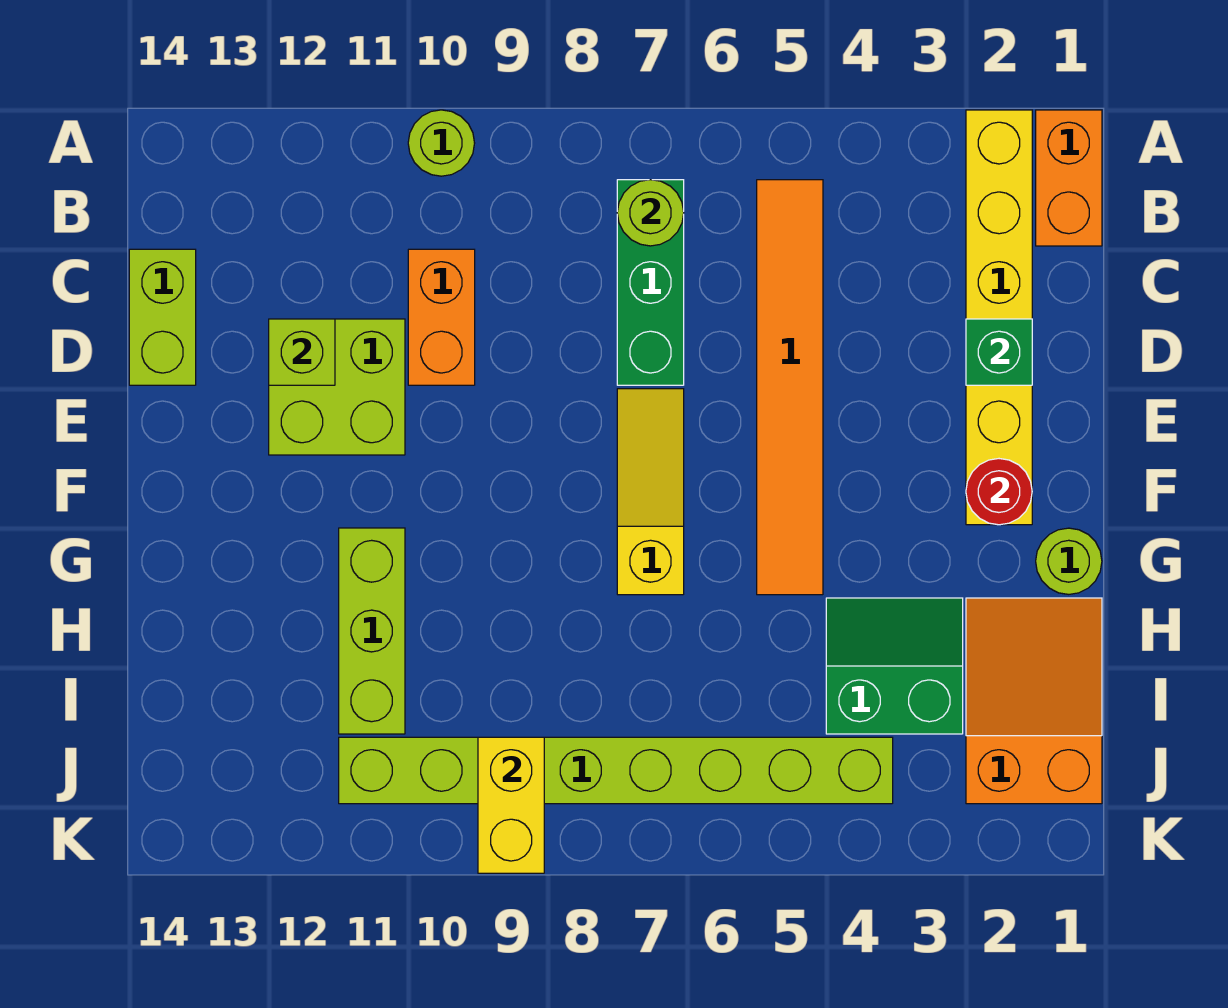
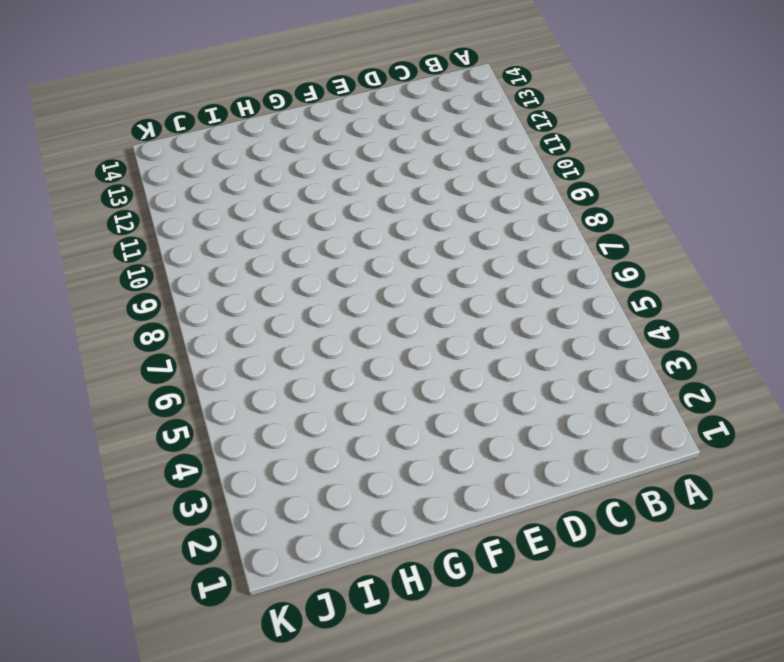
none -> orange 1x2 brick [1036,110,1102,246]
none -> yellow 1x6 brick [966,110,1032,525]
none -> lime 1x1 round brick [408,110,475,176]

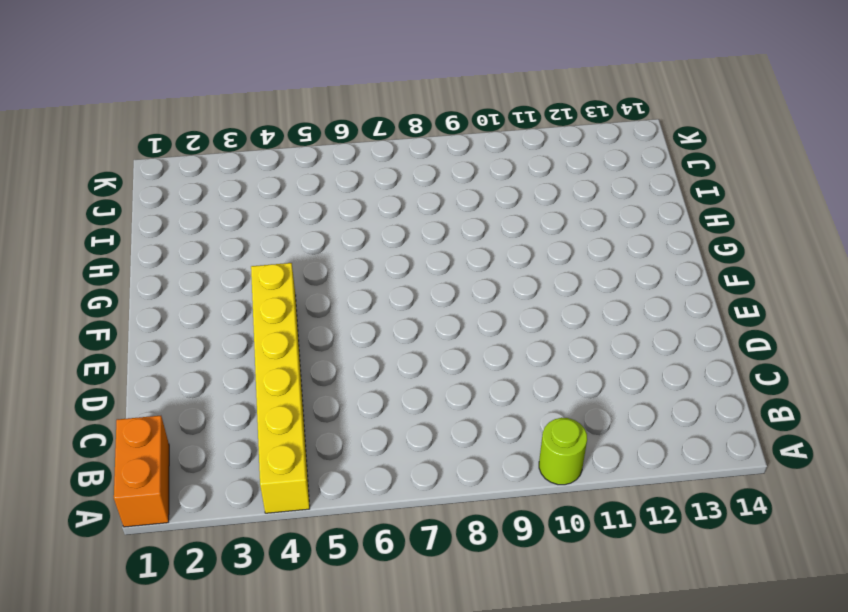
yellow 1x6 brick [251,263,310,513] -> yellow 1x6 brick moved to [966,110,1032,525]
none -> orange 1x6 tile [757,180,823,595]
none -> green 1x3 brick [617,180,684,385]
none -> orange 1x2 brick [408,249,475,385]

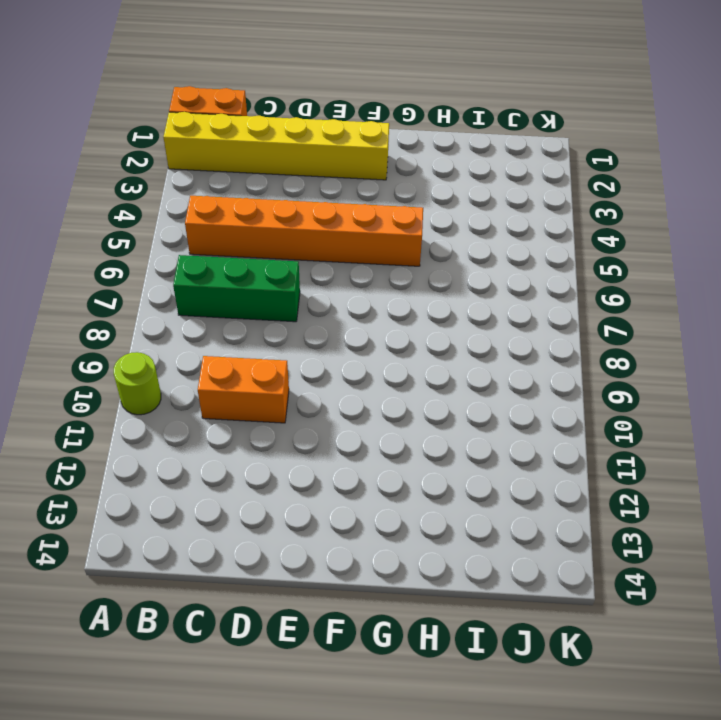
orange 1x6 brick [185,196,423,266] -> orange 1x6 tile [757,180,823,595]
none -> lime 1x2 brick [129,249,196,385]
none -> lime 2x2 brick [269,319,405,455]
none -> yellow 1x3 slope [617,389,684,595]

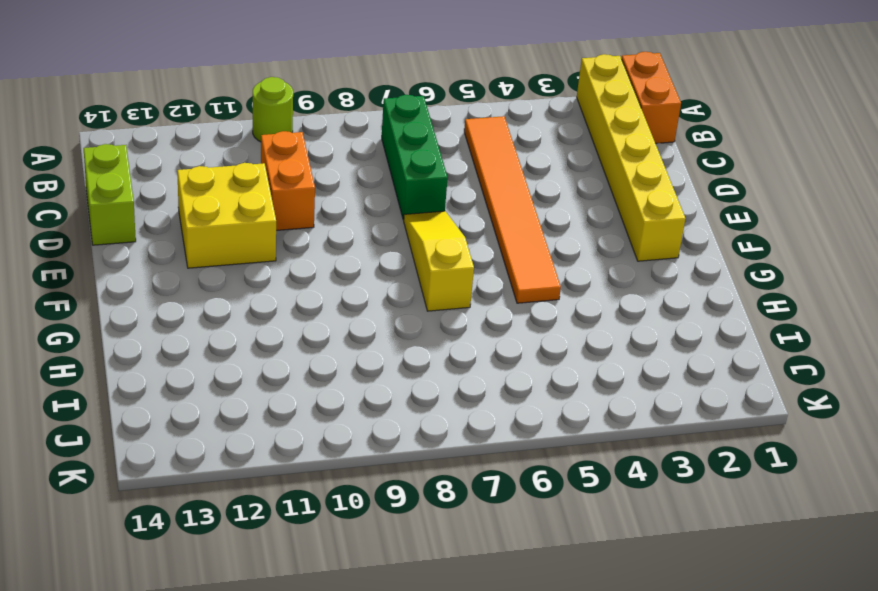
yellow 2x2 brick [177,163,276,268] -> lime 2x2 brick [269,319,405,455]
none -> lime 1x1 round brick [1036,528,1102,594]
none -> lime 1x3 brick [339,528,405,734]
none -> orange 2x3 slope [966,598,1102,804]

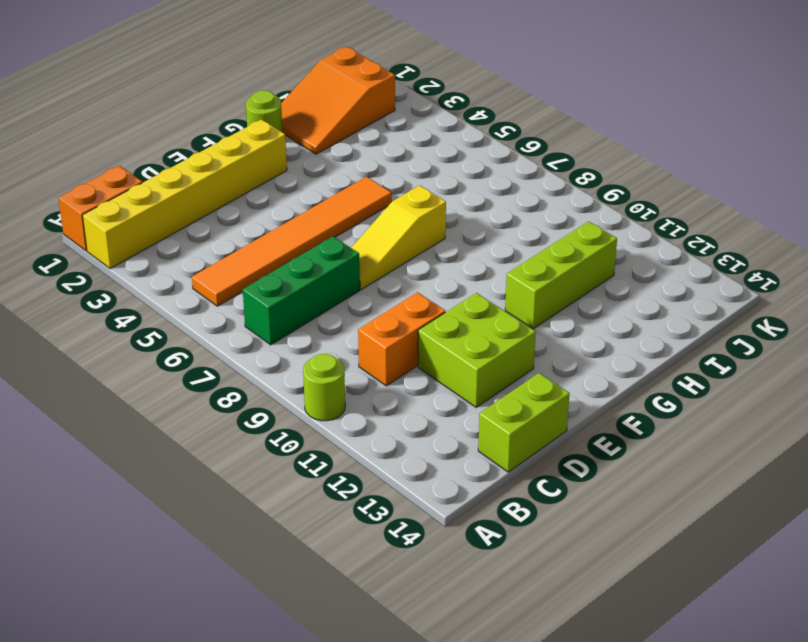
none -> green 2x2 slope [826,598,963,734]
none -> lime 1x8 brick [339,737,893,804]
none -> lime 1x1 round brick [617,180,684,246]

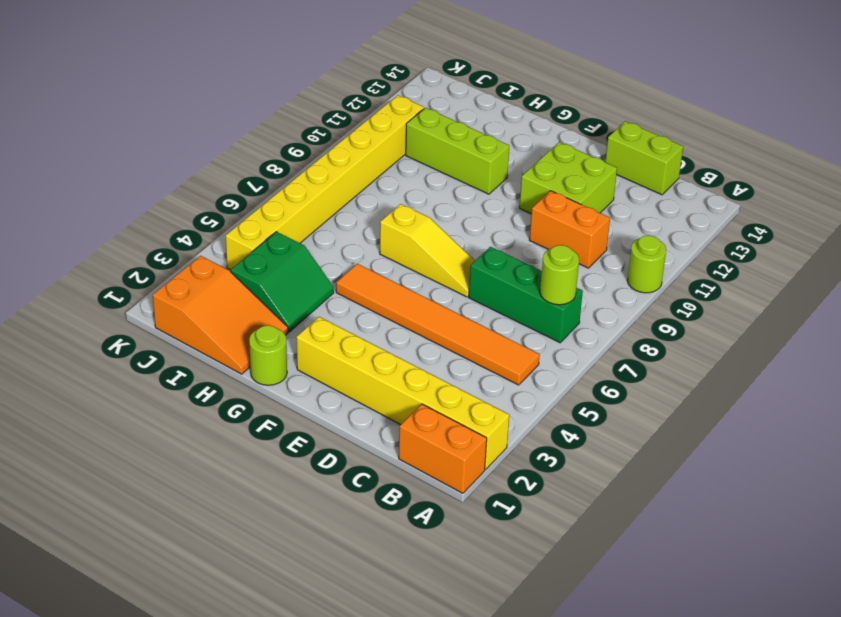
yellow 1x8 brick [226,95,424,270] -> lime 1x8 brick [339,737,893,804]
none -> green 1x1 brick [966,319,1032,385]
none -> lime 1x1 brick [269,319,335,385]
none -> red 1x1 round brick [966,459,1032,525]

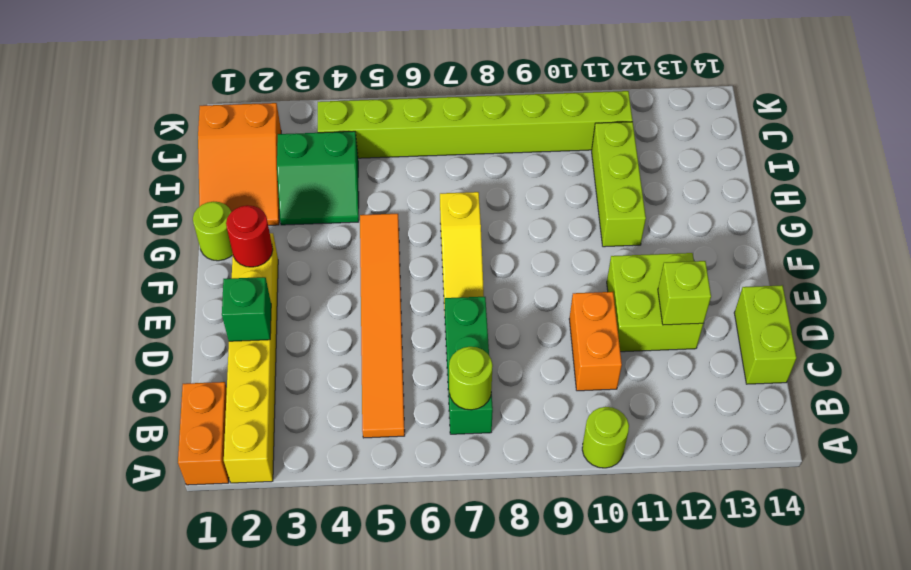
none -> yellow 1x2 brick [478,737,544,873]

